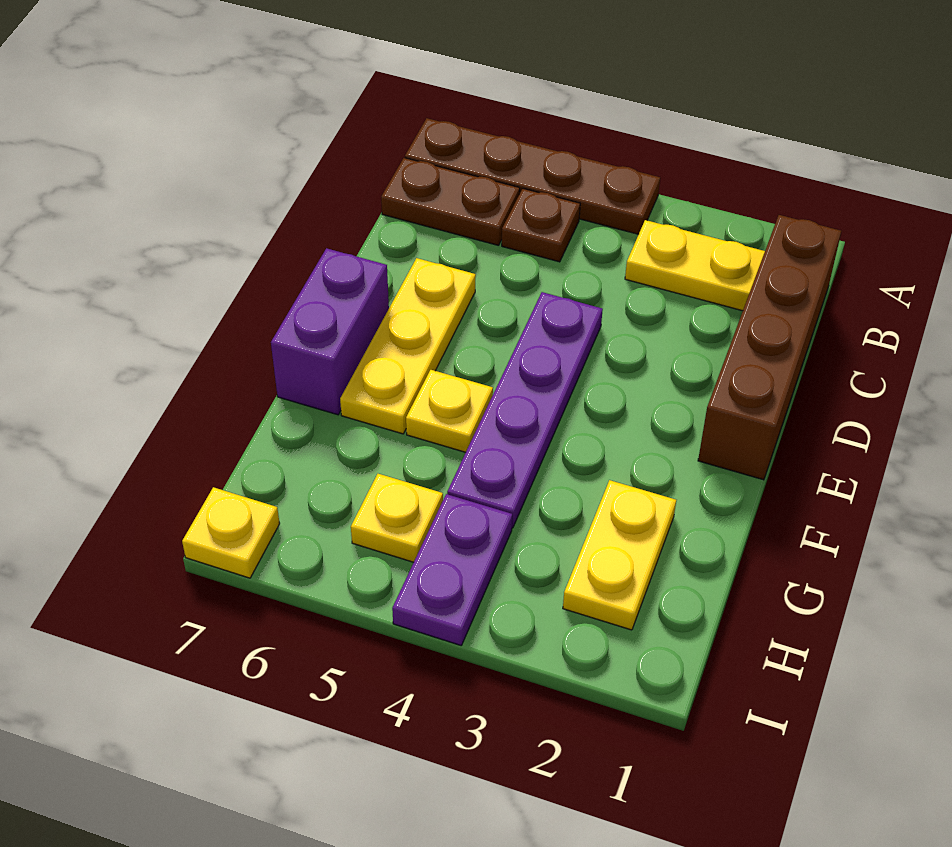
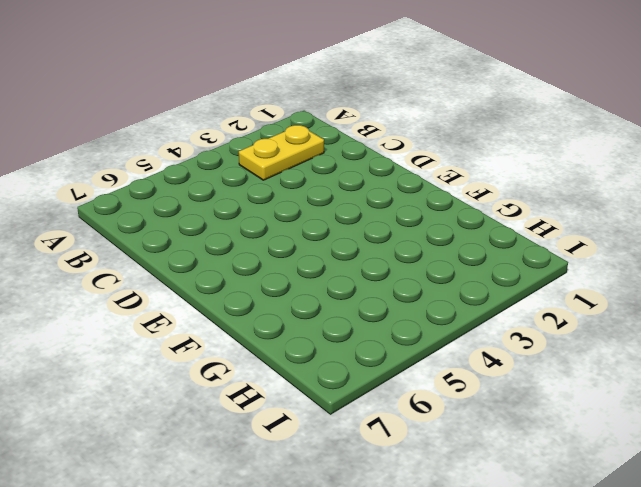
none -> brown 1x4 plate [405,118,660,234]
none -> brown 1x4 brick [698,215,841,480]
none -> brown 1x1 plate [502,189,580,262]

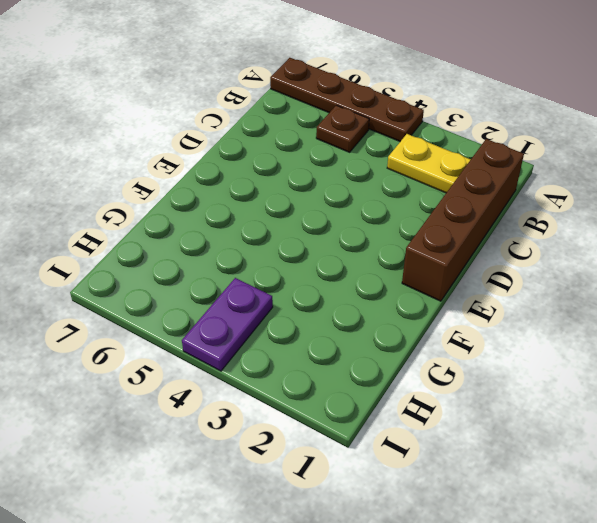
none -> brown 1x2 plate [381,158,520,246]
none -> purple 1x4 plate [447,292,603,528]
none -> yellow 1x3 plate [340,258,476,434]

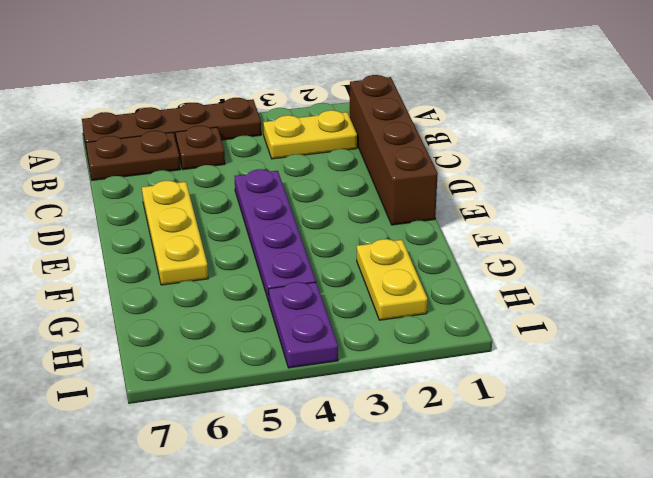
none -> purple 1x2 brick [271,248,389,415]
none -> yellow 1x1 plate [406,370,493,452]
none -> yellow 1x1 plate [351,474,443,562]

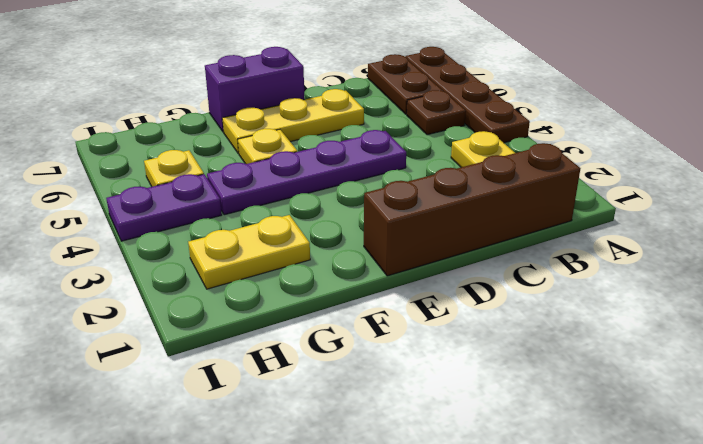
none -> yellow 1x1 plate [182,487,280,578]

